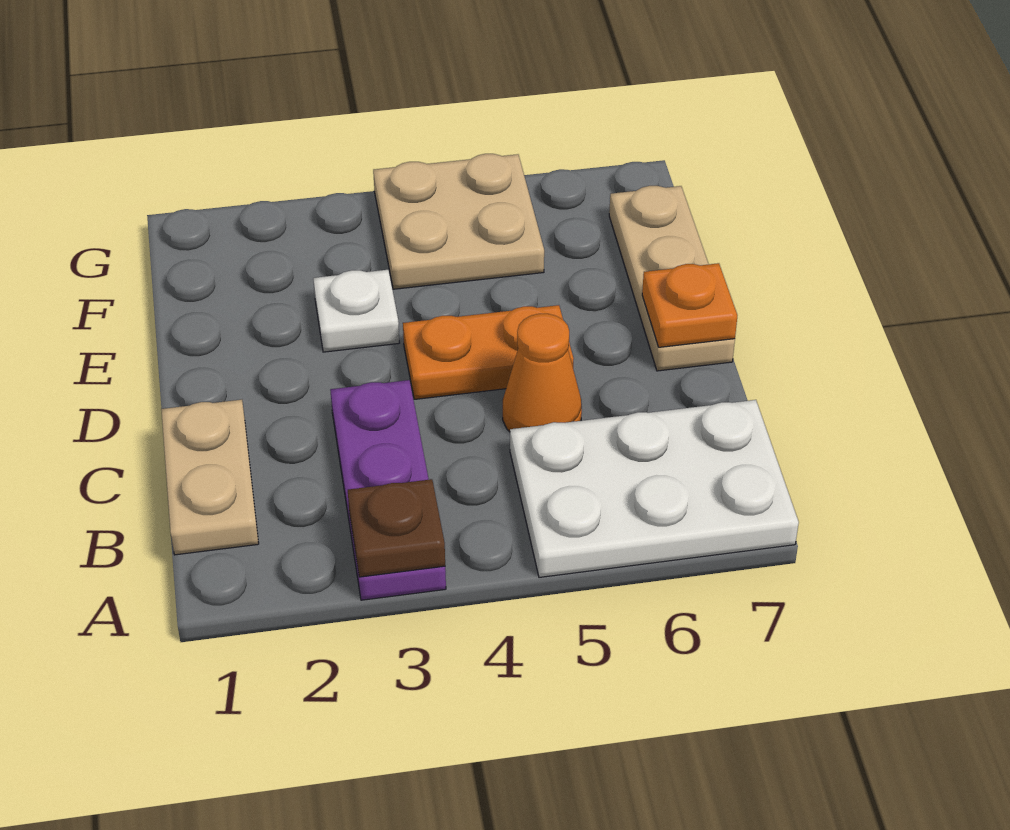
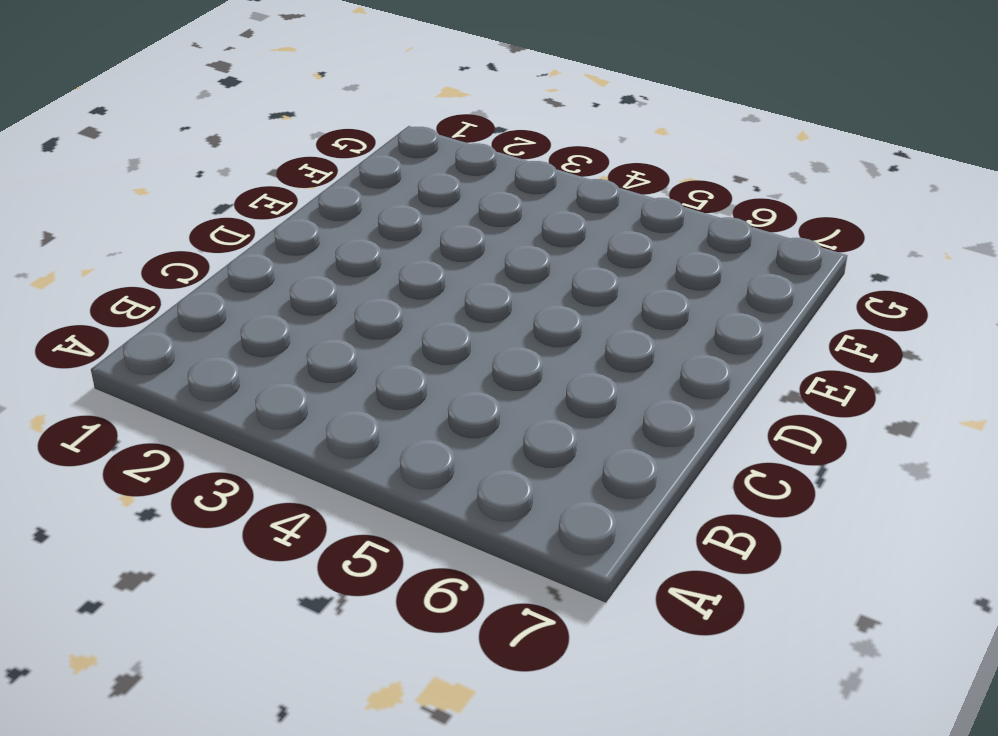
none -> purple 1x3 plate [330,380,446,600]
none -> white 2x3 plate [510,400,799,577]

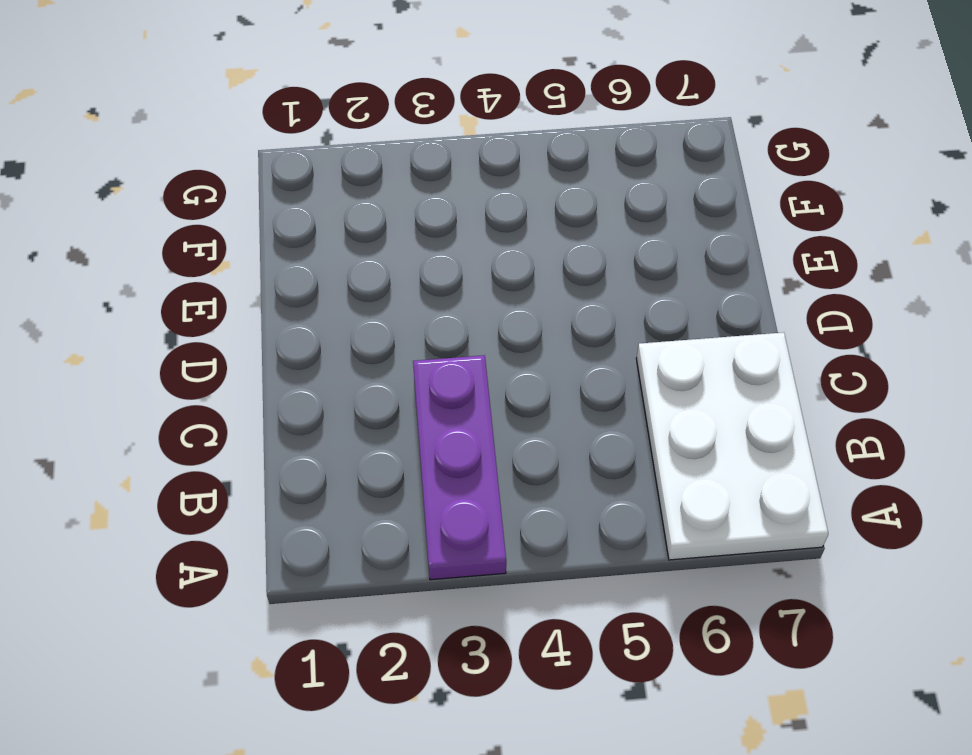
white 2x3 plate [636,332,828,560] -> white 2x3 plate turned to [510,400,799,577]
none -> tan 1x2 plate [161,400,259,555]
none -> orange 1x1 cone [503,314,582,432]

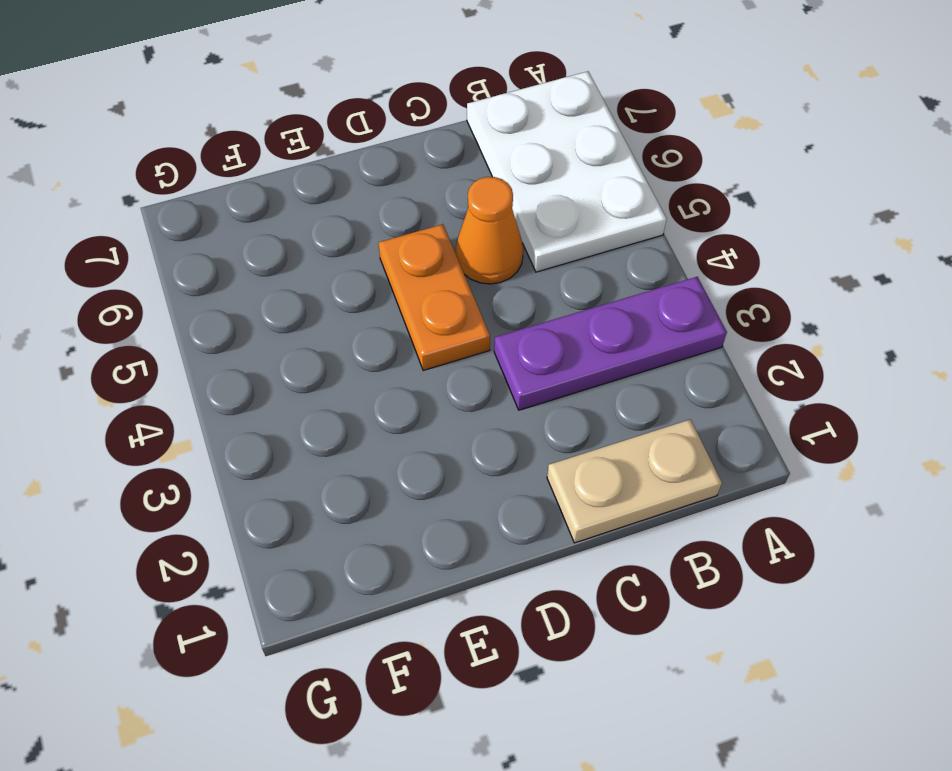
none -> tan 1x3 plate [609,186,735,371]
none -> white 1x1 plate [313,270,399,352]

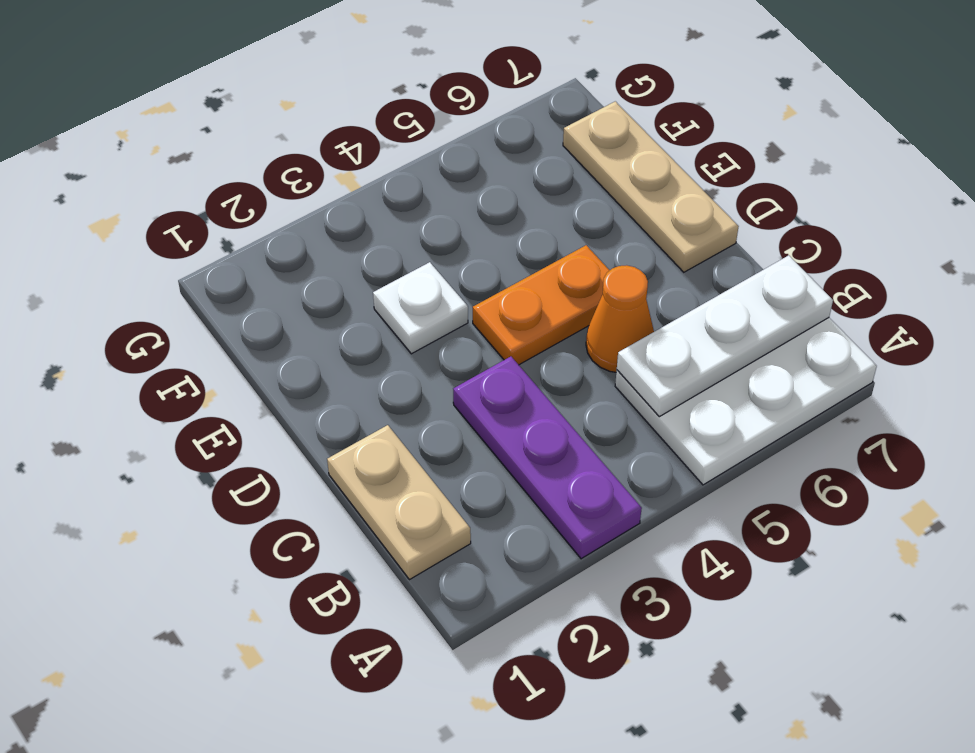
white 1x3 plate [617,255,833,417] -> none
none -> tan 2x2 plate [373,154,544,289]
none -> brown 1x1 plate [348,479,445,577]

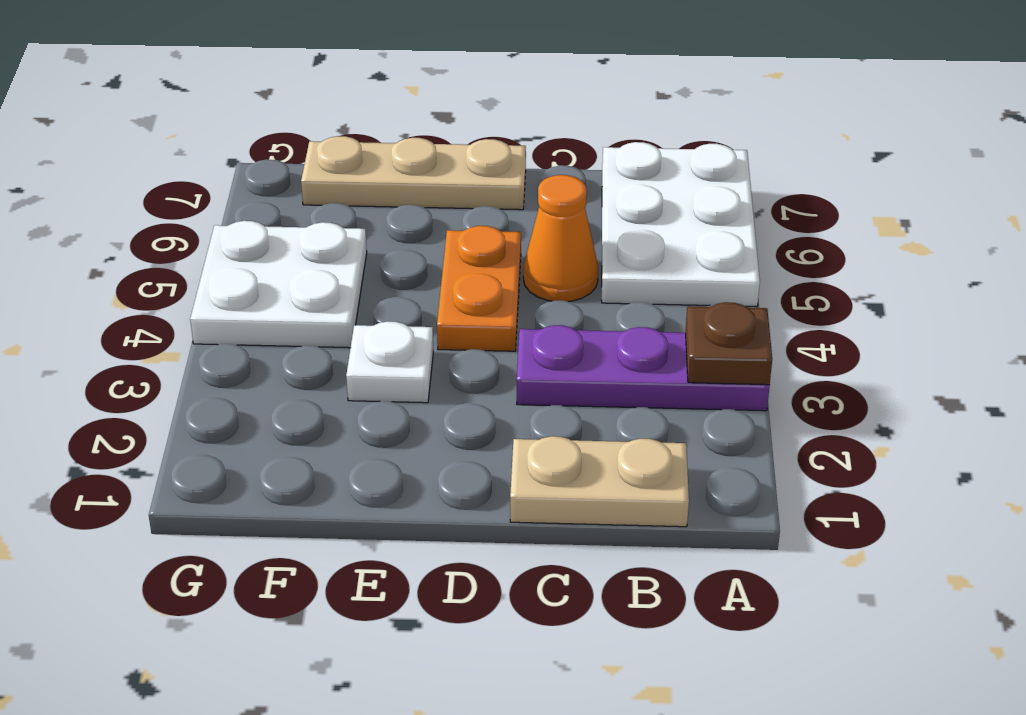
white 2x2 plate [190,221,367,348] -> tan 2x2 plate [373,154,544,289]
none -> orange 1x1 plate [642,263,737,347]

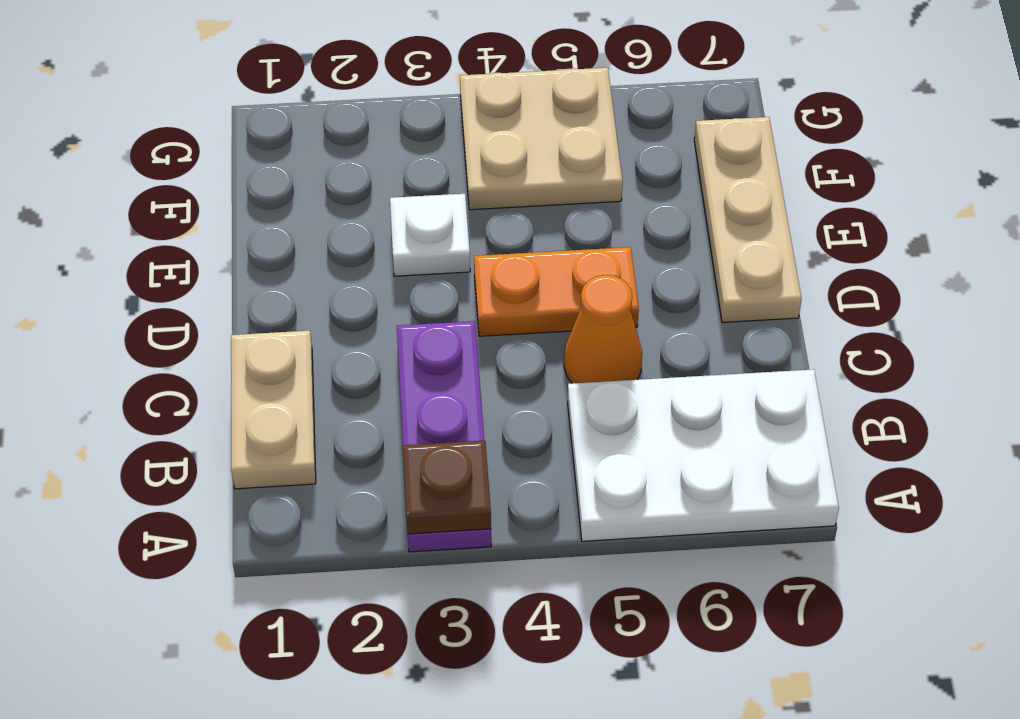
none -> orange 1x1 plate [642,263,737,347]

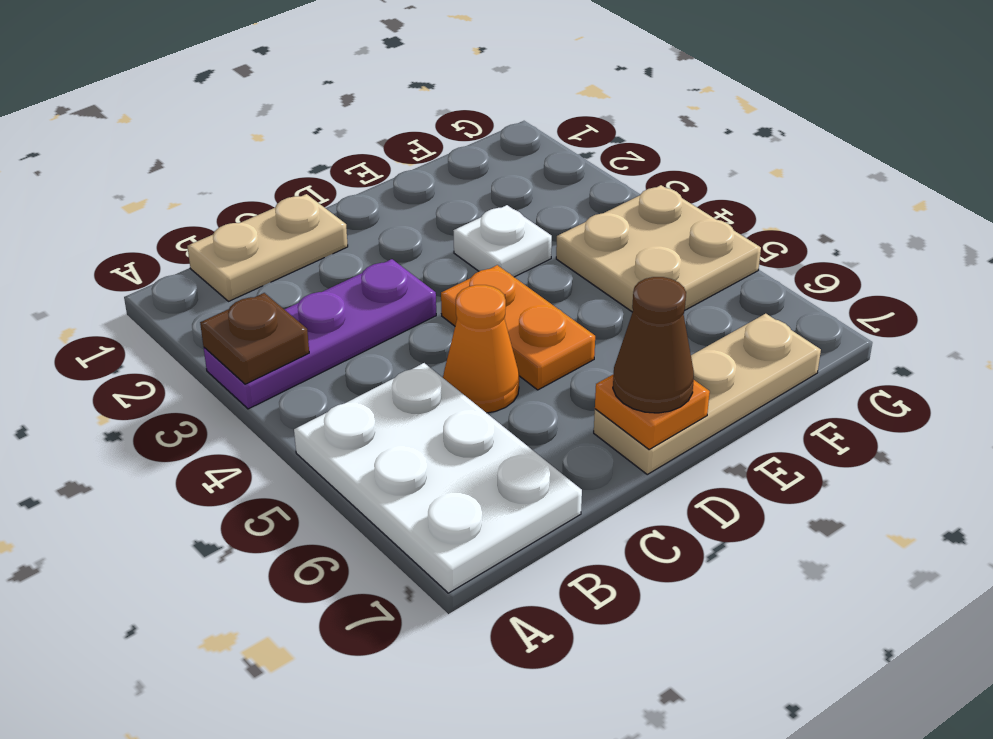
brown 1x1 cone [613,277,694,413] -> none

